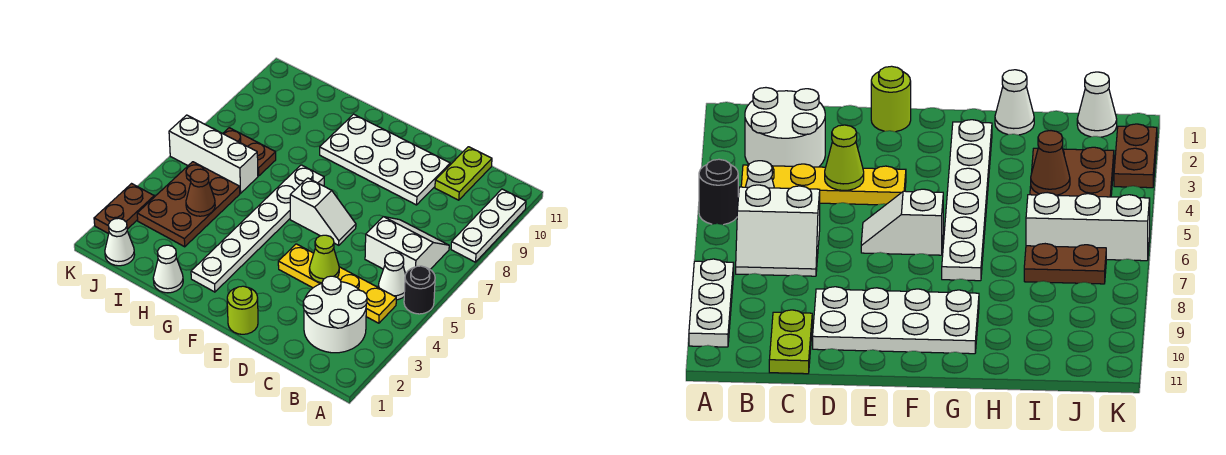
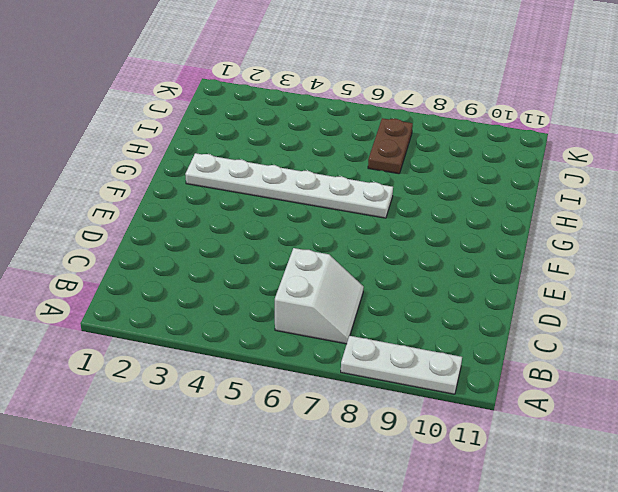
none -> black 1x1 round brick [404,266,435,314]
none -> white 2x2 round brick [303,276,367,353]
none -> yellow 1x4 plate [278,244,396,323]

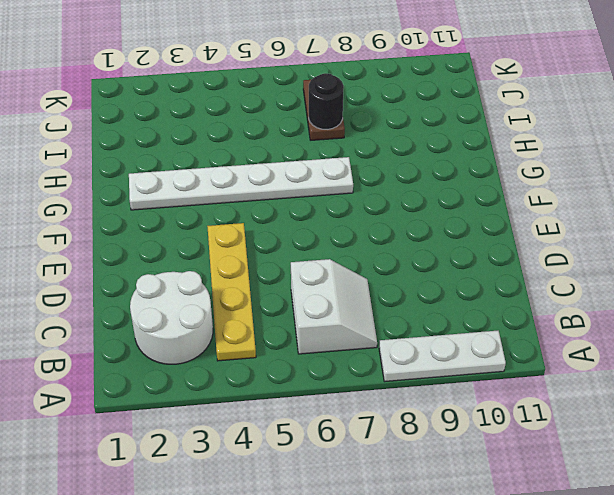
black 1x1 round brick [309,73,344,130] -> black 1x1 round brick moved to [404,266,435,314]
none -> white 1x1 cone [378,252,406,300]
none -> lime 1x2 plate [435,147,492,200]
none -> white 2x4 plate [320,114,450,205]

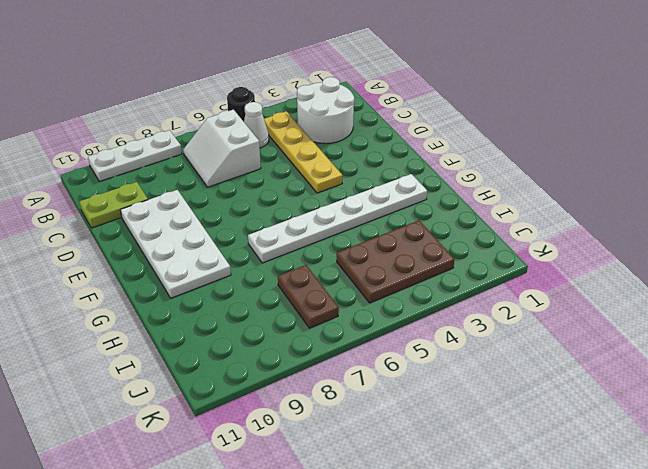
none -> lime 1x1 round brick [227,286,258,334]
none -> white 1x2 slope [290,178,356,245]
none -> white 1x1 cone [153,245,183,293]

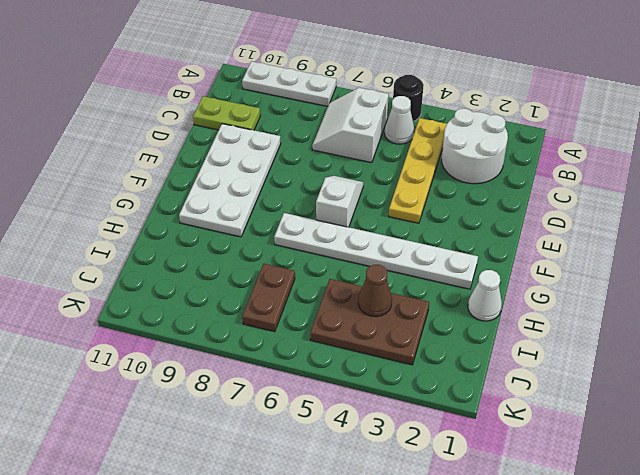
none -> lime 1x1 round brick [227,286,258,334]
none -> white 1x3 brick [169,115,258,193]
none -> white 1x1 cone [105,218,135,266]

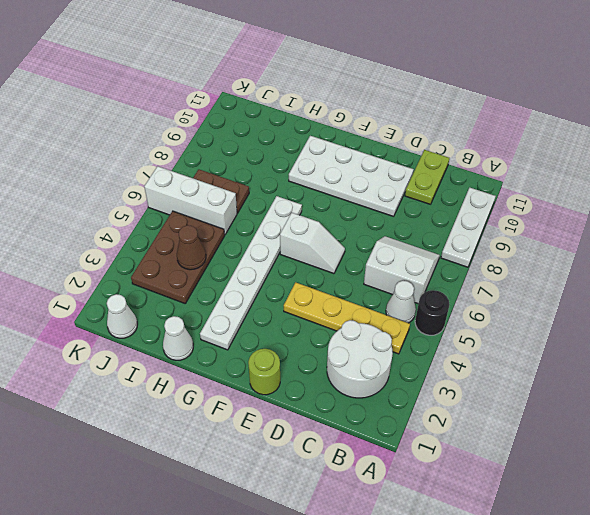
none -> brown 1x2 plate [94,184,154,234]
none -> lime 1x1 cone [309,235,339,283]

